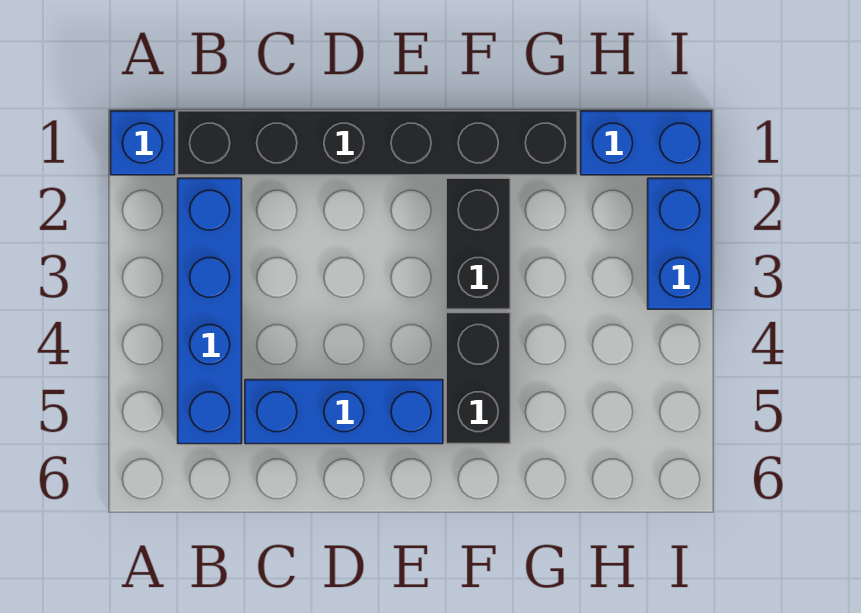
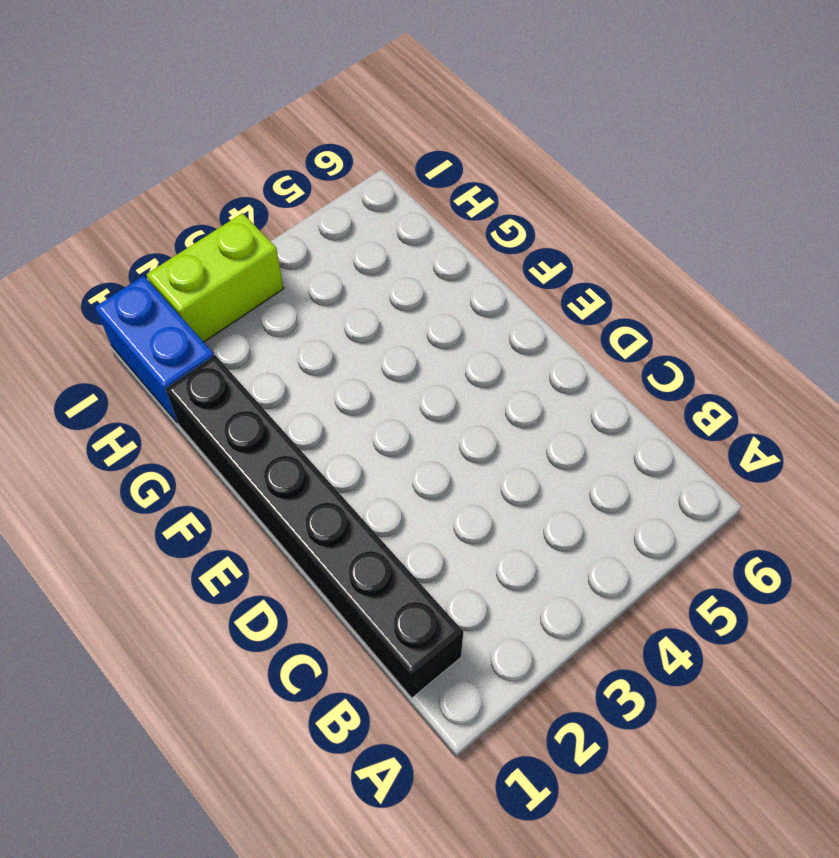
lime 1x2 brick [147,213,284,342] -> blue 1x2 brick [648,178,712,309]
none -> blue 1x1 brick [111,111,175,175]
none -> blue 1x4 brick [178,178,242,444]

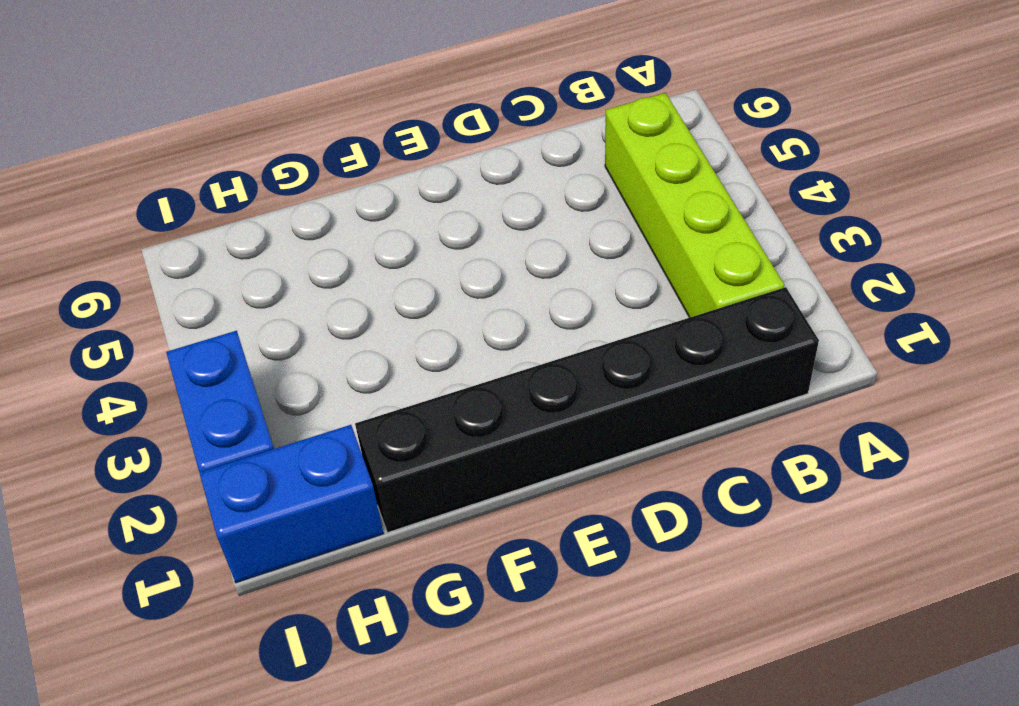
lime 1x4 brick [605,93,784,318] -> blue 1x4 brick [178,178,242,444]
none -> blue 1x1 brick [111,111,175,175]
none -> blue 1x3 brick [245,380,443,444]

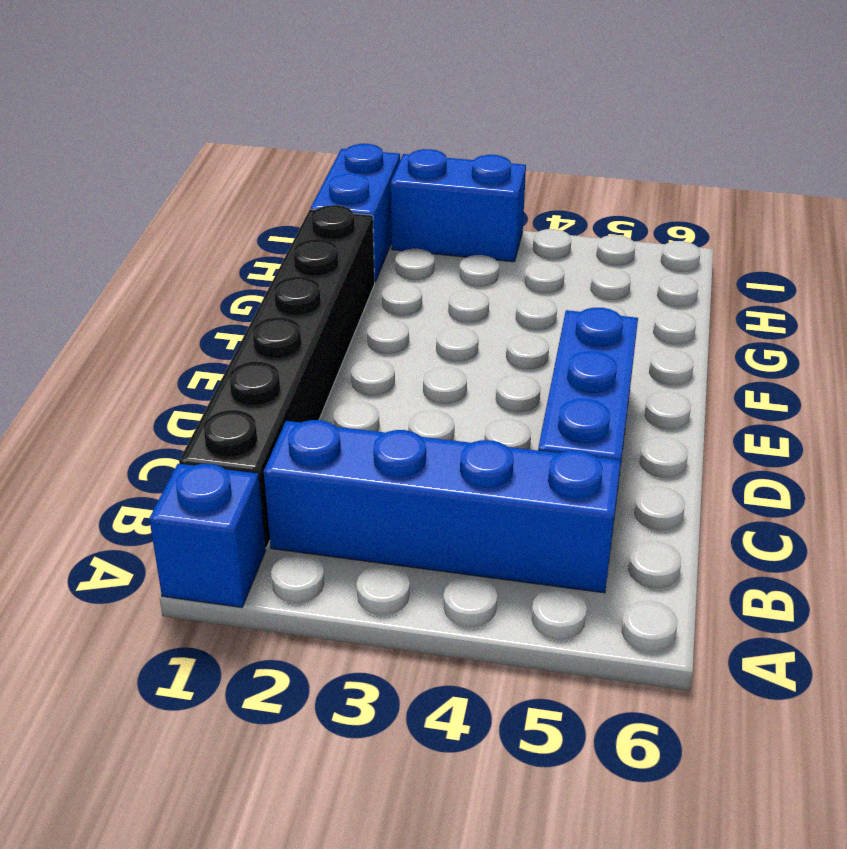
none -> black 1x2 brick [446,178,510,309]
none -> black 1x2 brick [446,313,510,444]

